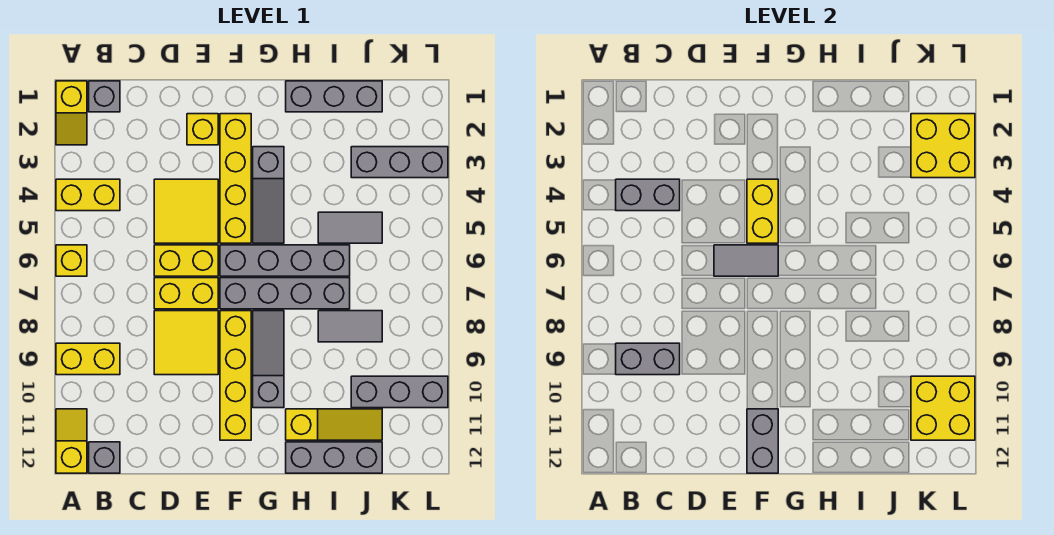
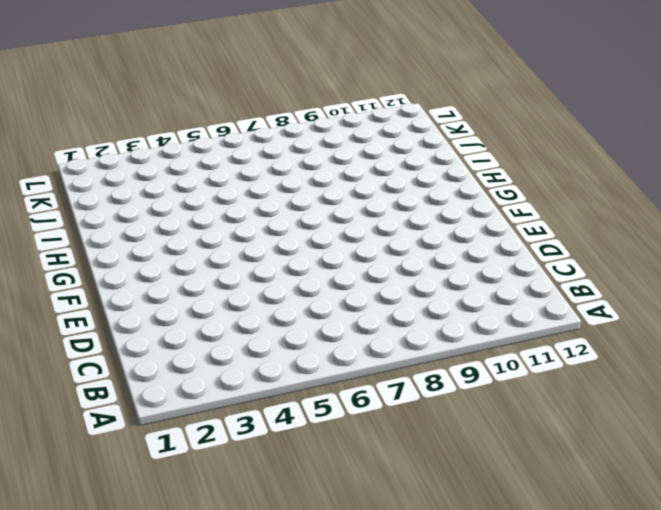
none -> yellow 1x2 slope [56,81,87,145]
none -> yellow 1x2 brick [56,179,120,211]
none -> yellow 1x1 brick [56,245,87,276]
none -> yellow 1x2 brick [56,343,120,375]

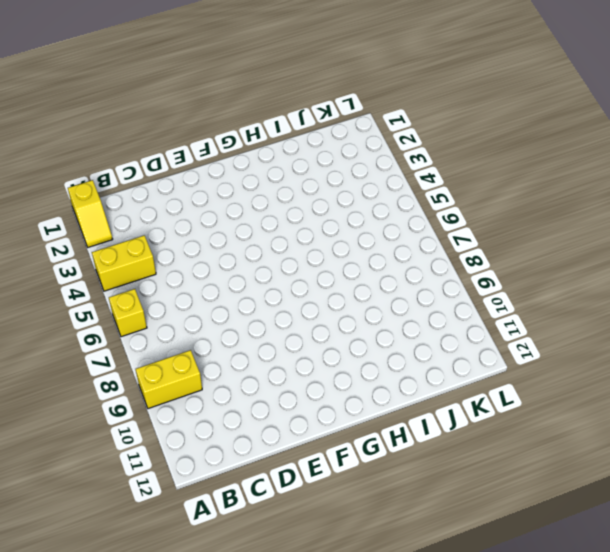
none -> yellow 1x2 slope [56,409,87,473]
none -> grey 1x1 brick [89,81,120,112]
none -> grey 1x1 brick [89,442,120,473]
none -> yellow 2x2 tile [154,179,218,243]

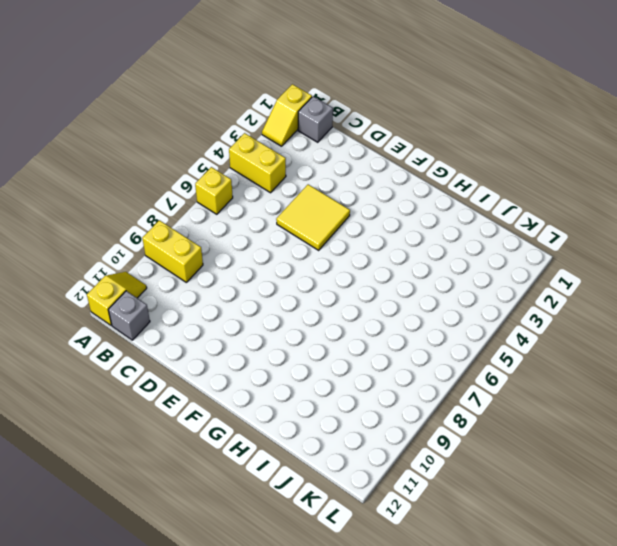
none -> yellow 1x2 brick [154,245,218,276]
none -> yellow 1x2 brick [154,278,218,309]
none -> yellow 2x2 tile [154,311,218,375]
none -> yellow 1x1 brick [187,114,218,145]

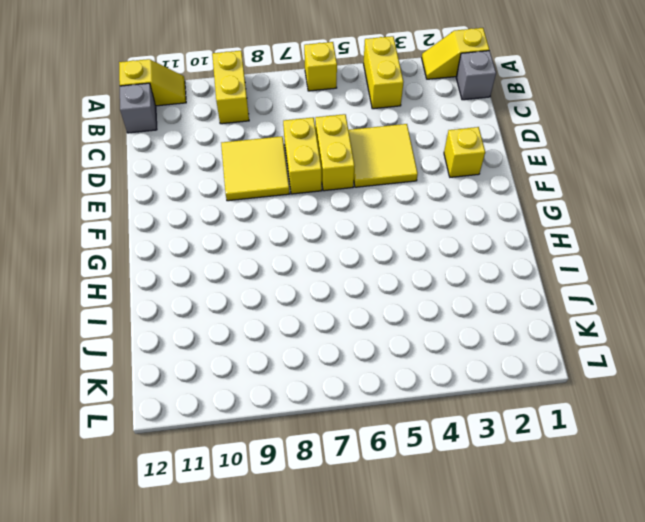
none -> yellow 1x4 brick [220,114,251,243]
none -> grey 1x4 brick [220,245,350,276]
none -> grey 1x4 brick [220,278,350,309]
none -> yellow 1x4 brick [220,311,251,440]

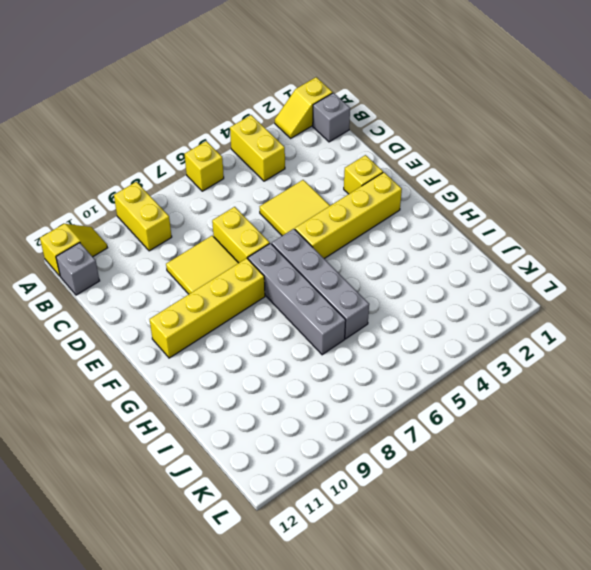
none -> yellow 1x2 brick [154,245,218,276]
none -> grey 1x3 slope [253,147,284,243]
none -> grey 1x3 slope [253,311,284,408]
none -> grey 1x3 brick [286,81,382,112]

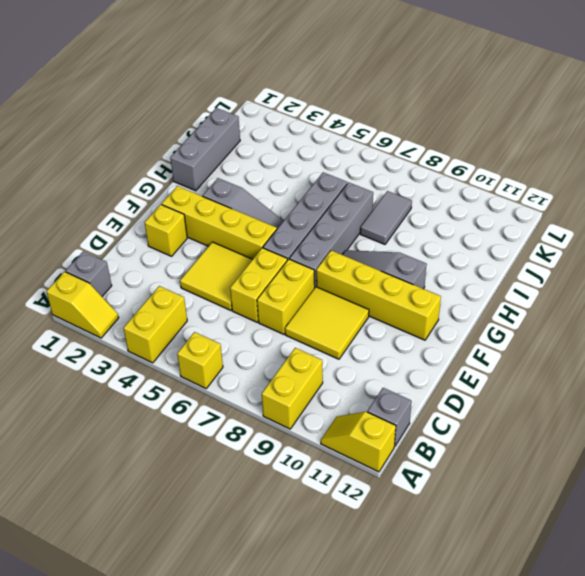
none -> yellow 1x3 slope [286,409,382,440]
none -> grey 1x3 brick [286,442,382,473]
none -> grey 1x2 tile [318,212,382,243]
none -> grey 1x3 brick [351,147,448,178]

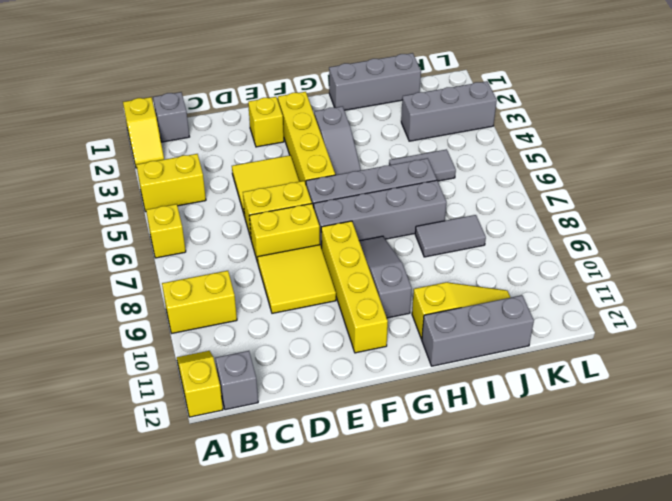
none -> grey 1x3 brick [351,376,448,408]
none -> grey 1x2 brick [616,179,680,211]
none -> grey 1x2 brick [616,343,680,375]
none -> grey 1x2 tile [714,245,778,276]

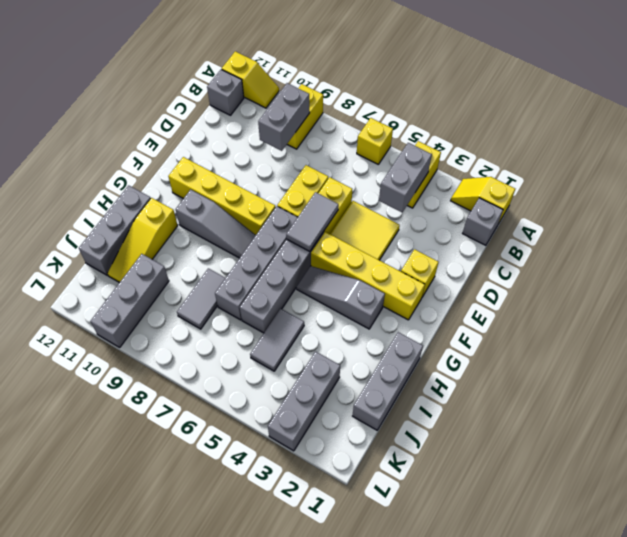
none -> yellow 2x2 tile [154,311,218,375]
none -> yellow 1x2 brick [747,179,778,243]
none -> grey 1x2 brick [747,409,778,473]
none -> yellow 2x2 brick [911,114,975,178]

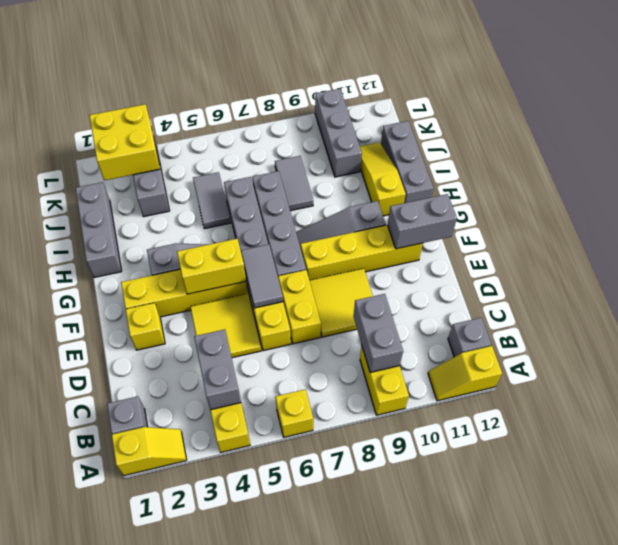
none -> yellow 2x2 brick [911,376,975,440]

